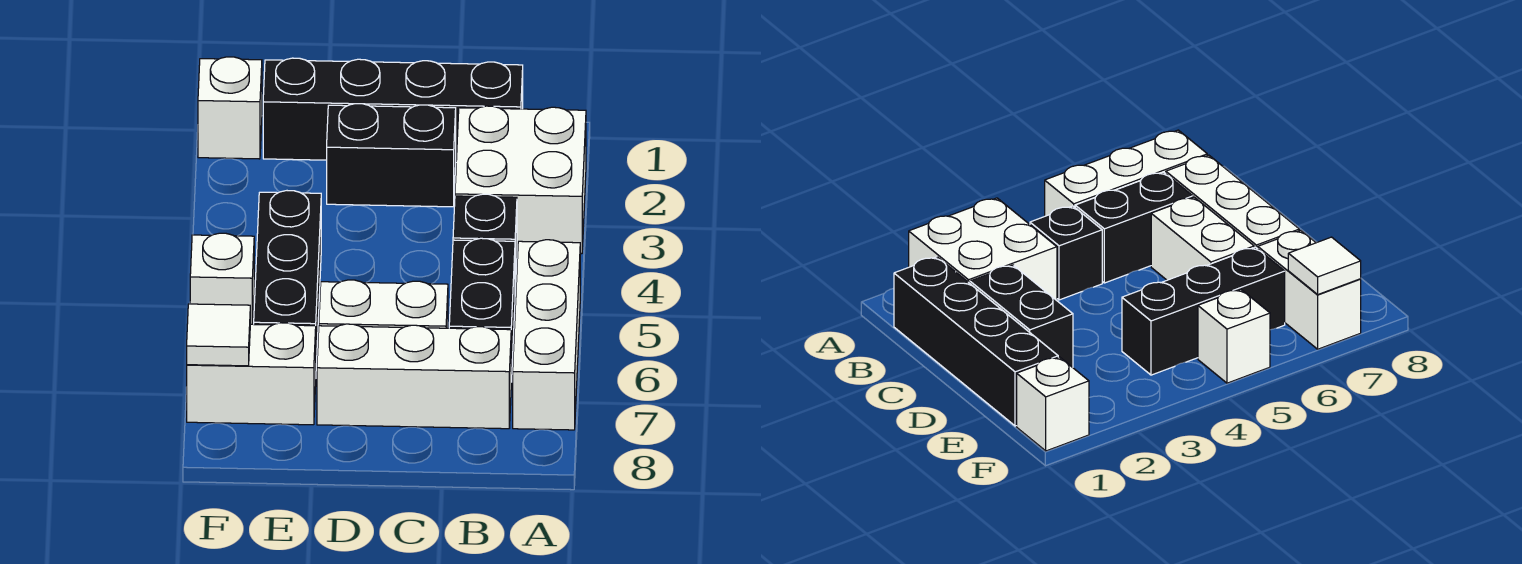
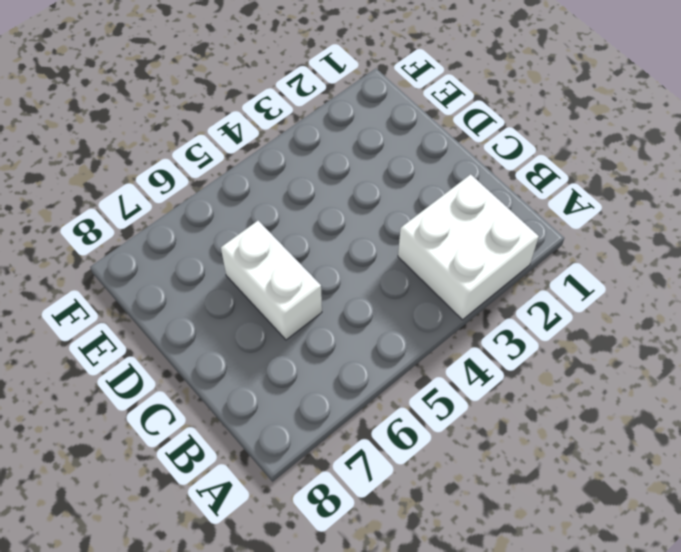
none -> white 1x3 brick [513,240,580,430]
none -> black 1x4 brick [263,58,523,160]
none -> black 1x1 brick [453,194,517,289]

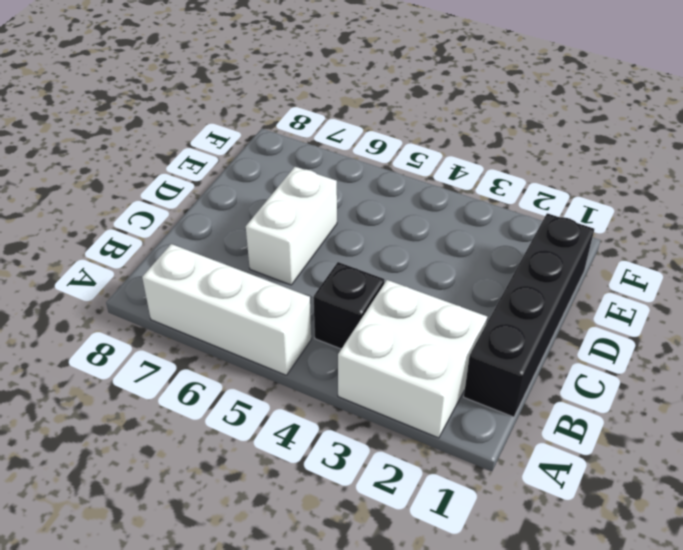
none -> black 1x2 brick [449,238,515,382]
none -> white 1x3 brick [317,324,511,429]
none -> black 1x2 brick [327,104,456,207]

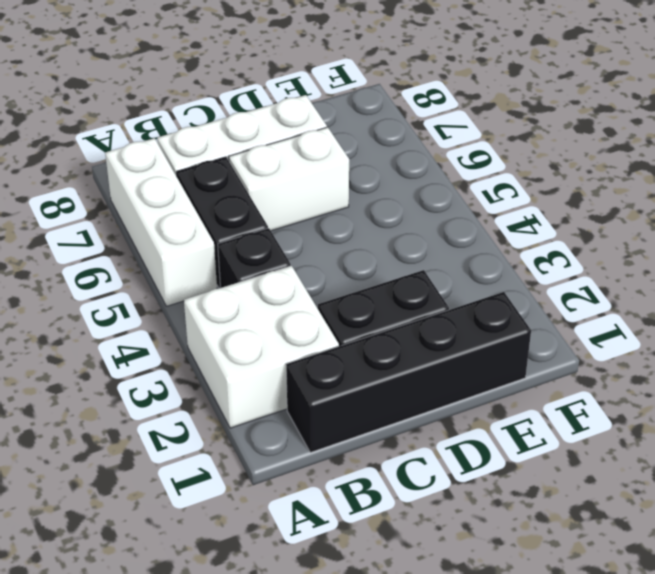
none -> black 1x3 brick [254,191,321,363]
none -> white 1x2 brick [187,323,316,425]
none -> white 1x1 brick [198,57,262,159]

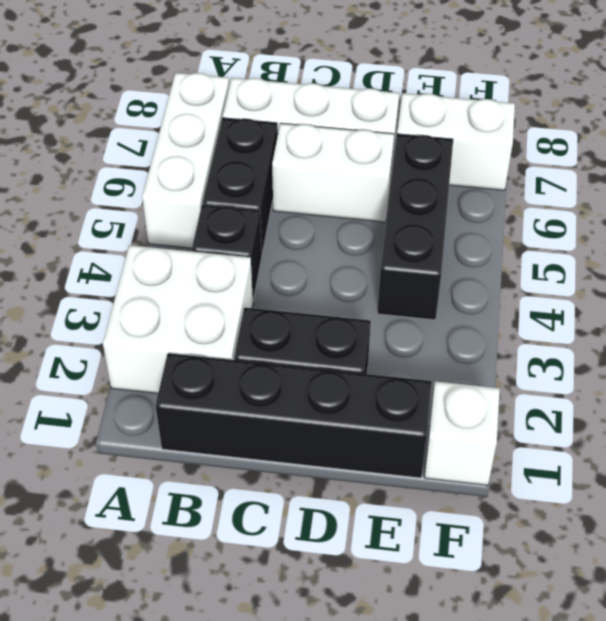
none -> white 1x1 brick [190,233,254,324]
none -> white 1x1 tile [187,304,250,366]

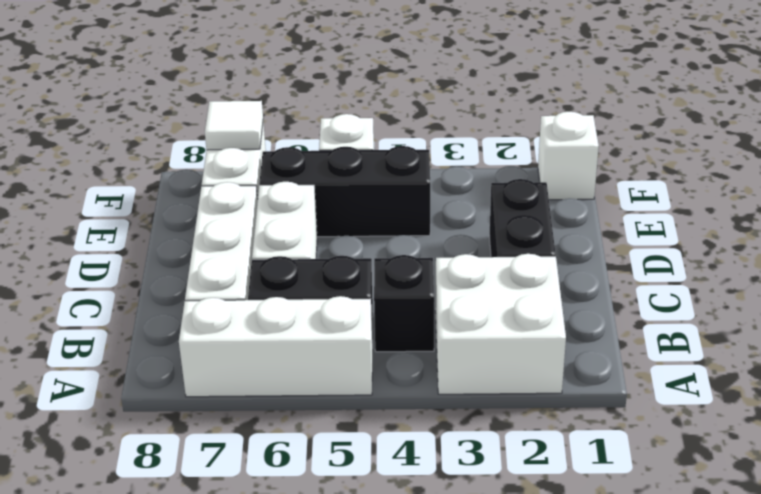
none -> black 1x4 brick [263,58,523,160]

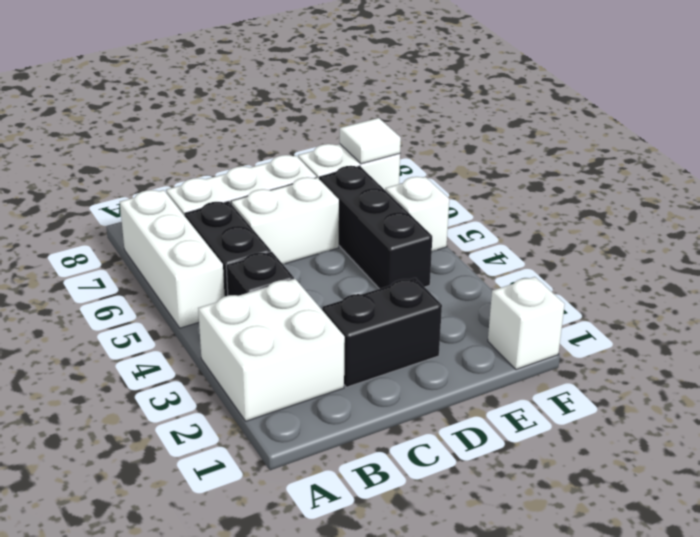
none -> black 1x4 brick [263,58,523,160]

